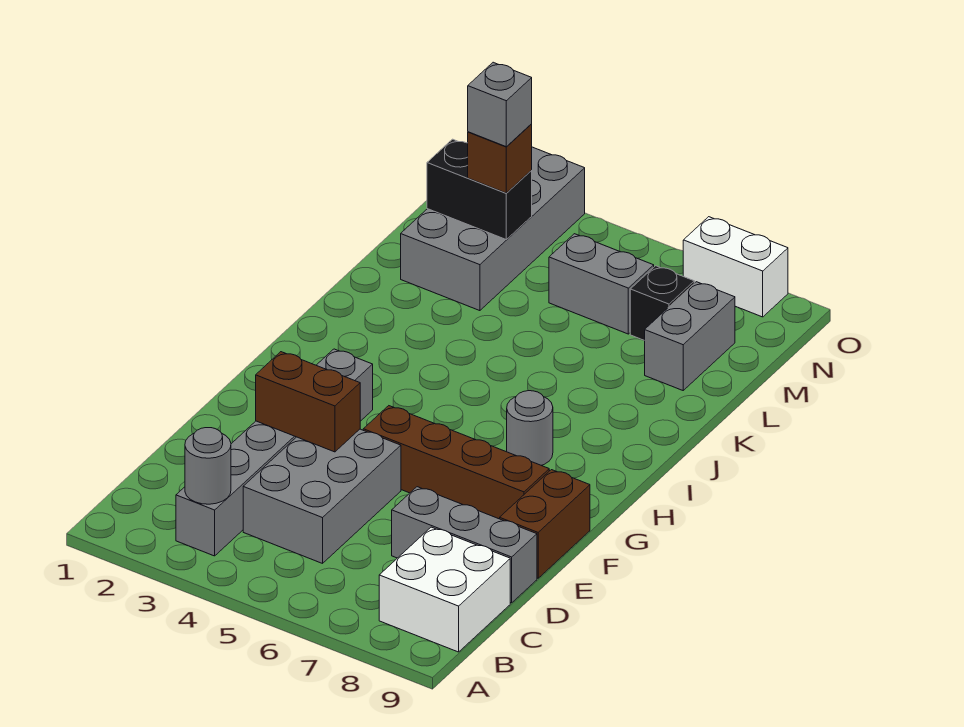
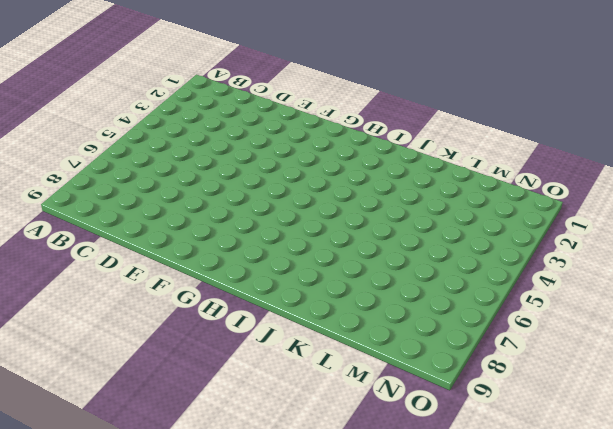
none -> grey 1x6 brick [176,349,373,556]
none -> white 2x2 brick [379,527,510,652]
none -> grey 2x3 brick [243,429,401,563]

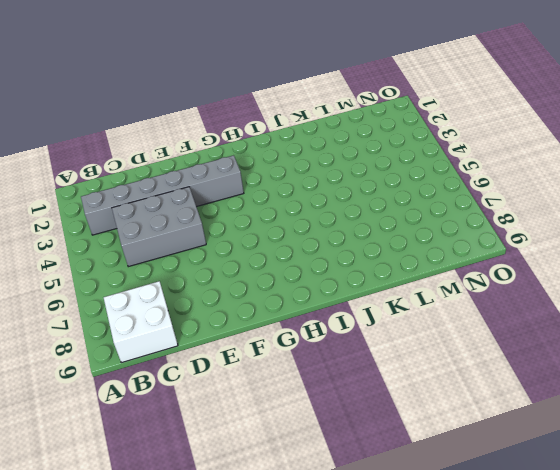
none -> grey 1x3 brick [392,487,537,603]
none -> brown 1x2 brick [500,470,590,578]
none -> brown 1x4 brick [363,406,549,519]

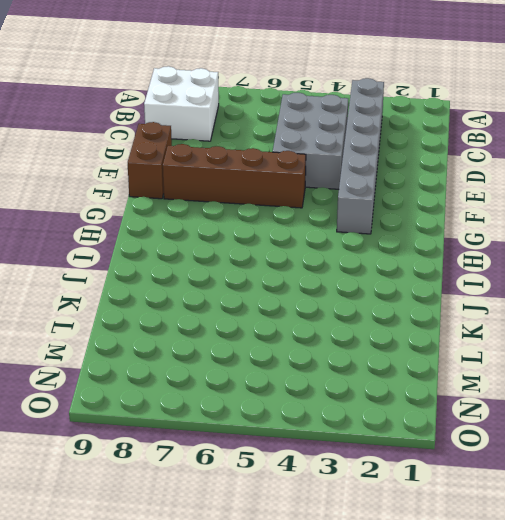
none -> grey 1x3 brick [392,487,537,603]
none -> grey 1x1 round brick [507,391,553,465]
none -> grey 2x4 brick [401,147,585,311]

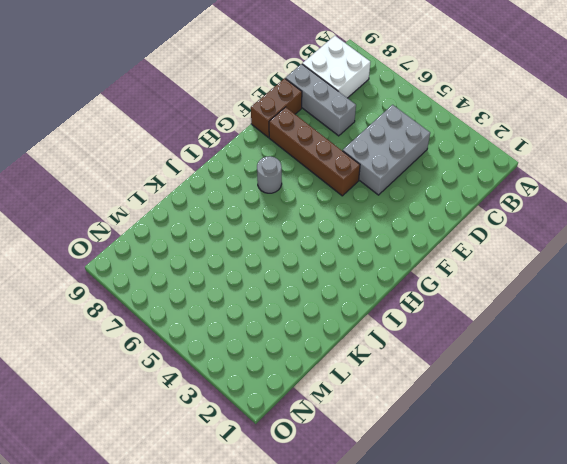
none -> grey 1x6 brick [176,349,373,556]
none -> grey 2x4 brick [401,147,585,311]
none -> grey 1x2 brick [645,282,735,390]

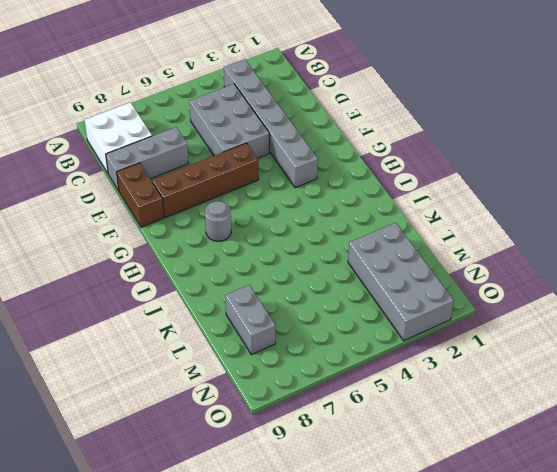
none -> grey 1x2 brick [549,234,654,334]
none -> black 1x1 brick [630,266,694,341]
none -> white 1x2 brick [683,217,788,317]

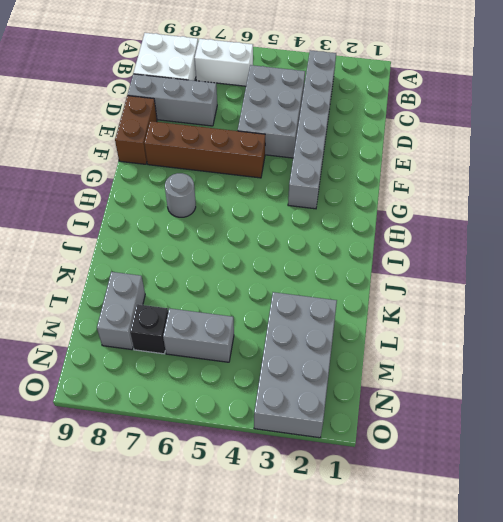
white 1x2 brick [195,39,253,86] -> white 1x2 brick moved to [683,217,788,317]
none -> grey 1x1 round brick [185,428,231,504]
none -> brown 1x2 brick [256,352,360,452]
none -> black 1x2 brick [427,139,532,239]

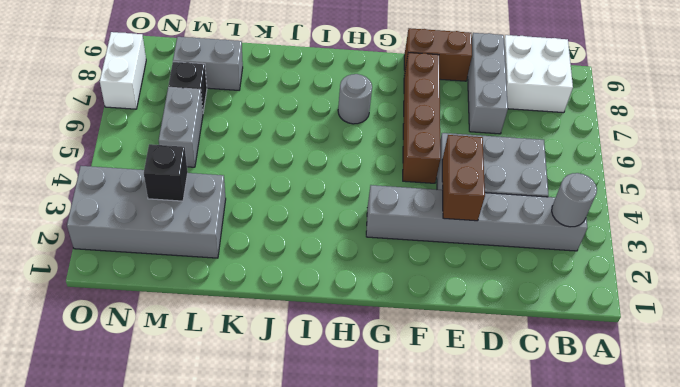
black 1x1 brick [144,144,188,201] -> black 1x2 brick [427,139,532,239]
none -> brown 1x1 brick [468,124,532,193]
none -> grey 1x1 brick [468,62,532,147]

